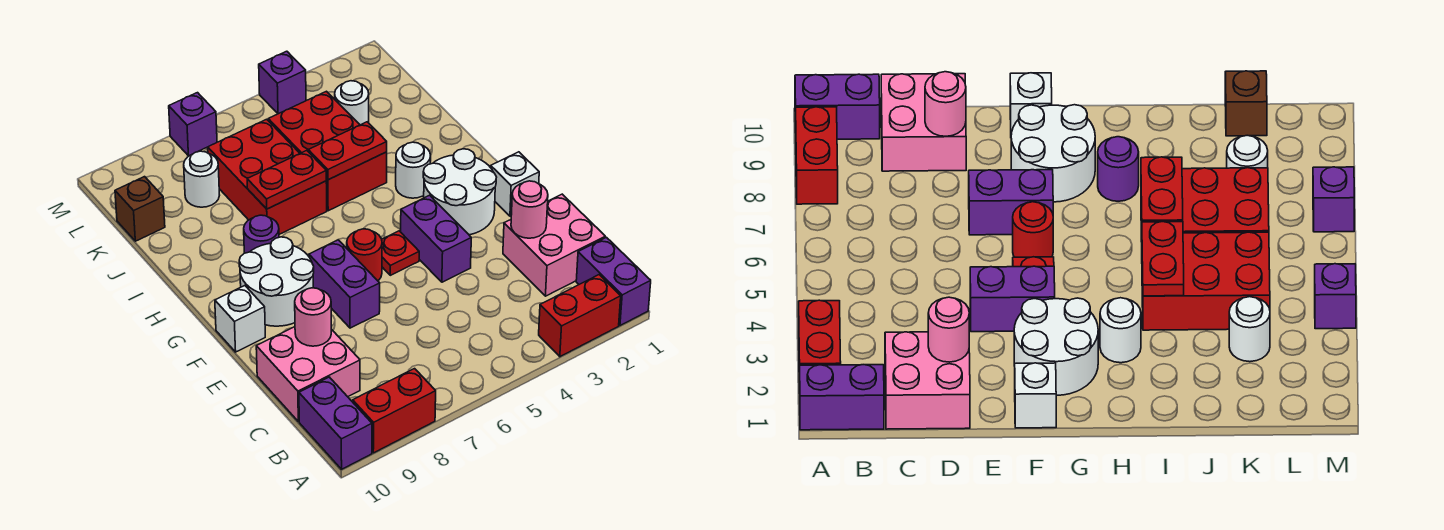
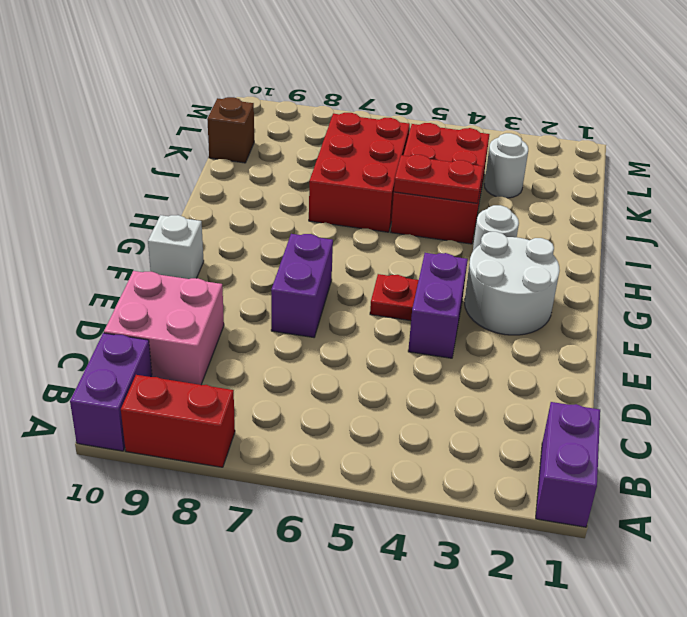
none -> red 1x2 brick [539,275,621,357]
none -> pink 2x2 brick [503,194,605,296]
none -> white 1x1 brick [491,152,539,216]

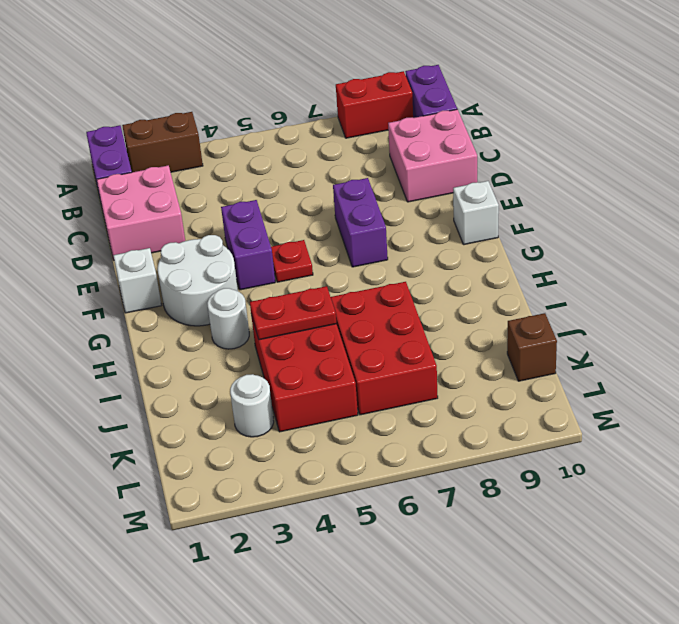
brown 1x2 brick [122,112,203,172] -> red 1x2 brick [539,275,621,357]
none -> red 1x1 round brick [347,229,382,281]
none -> white 2x2 round brick [239,237,314,326]
none -> purple 1x1 round brick [244,215,279,253]

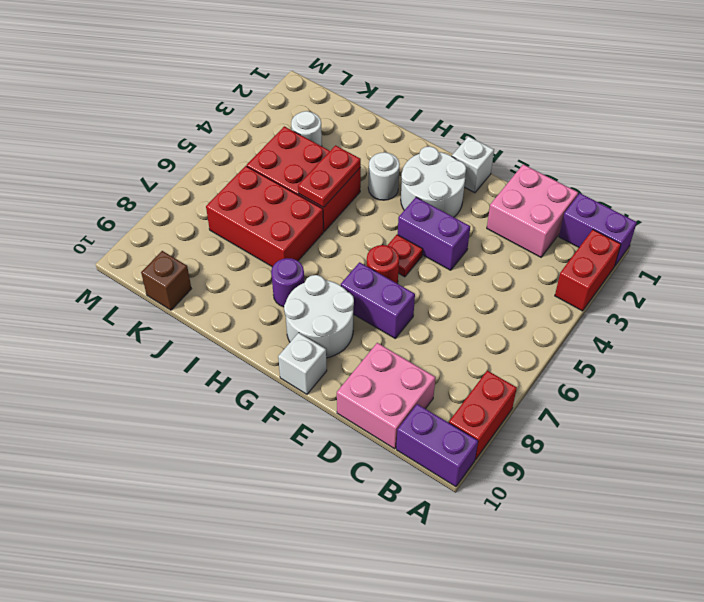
none -> white 1x1 round brick [184,151,220,207]
none -> purple 1x1 brick [259,51,306,114]
none -> purple 1x1 brick [169,93,217,156]

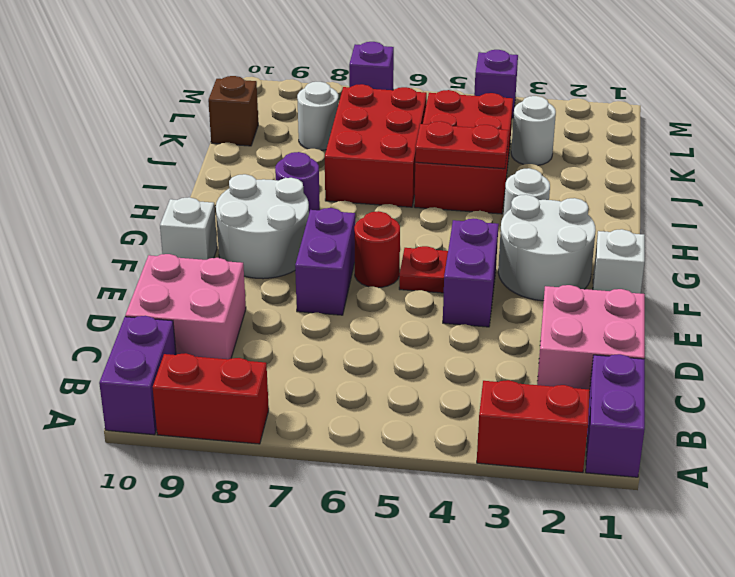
none -> pink 1x1 round brick [511,181,548,238]
none -> pink 1x1 round brick [295,288,331,346]
none -> red 1x2 plate [247,150,326,209]

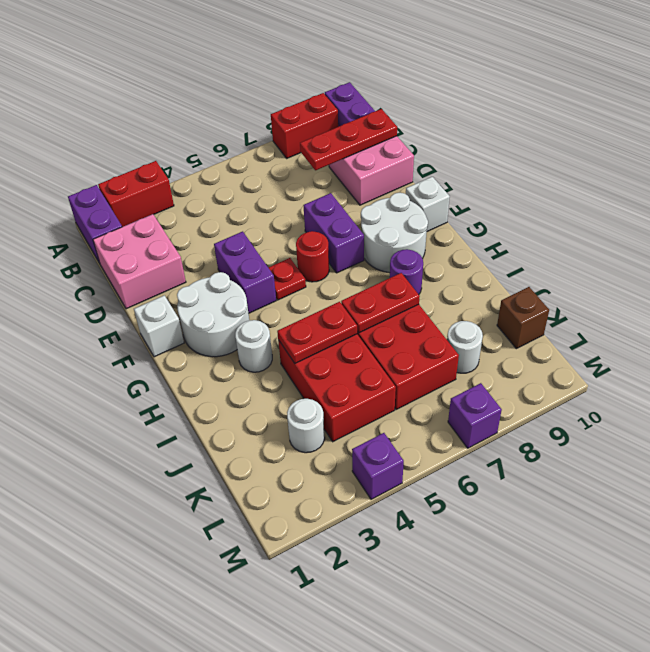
red 1x3 plate [300,109,397,170] -> none
none -> pink 1x1 round brick [511,181,548,238]
none -> pink 1x1 round brick [295,288,331,346]

